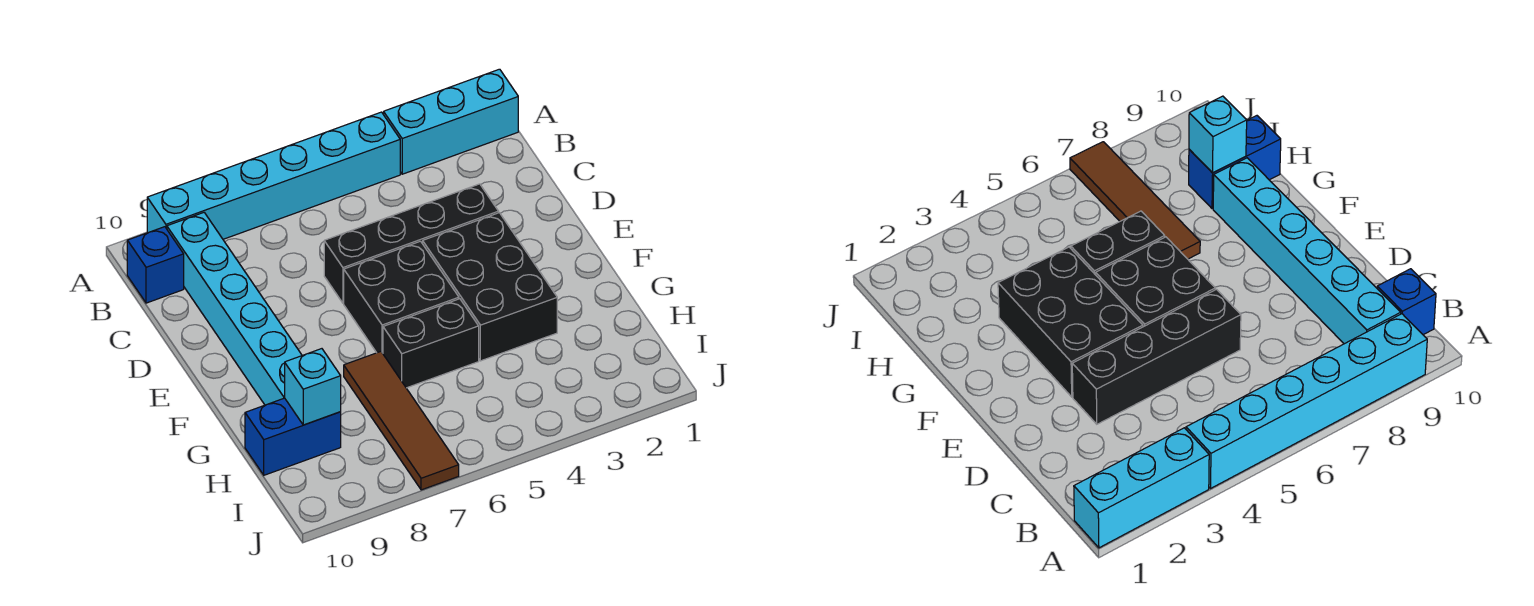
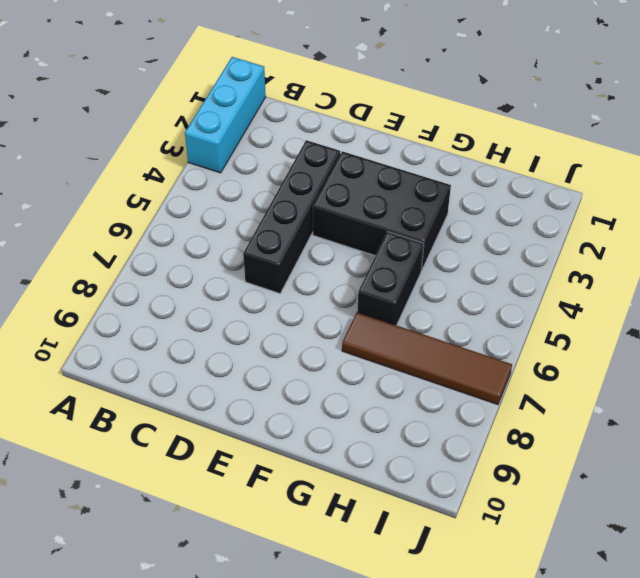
none -> cyan 1x6 brick [147,112,400,239]
none -> cyan 1x6 brick [167,213,302,405]

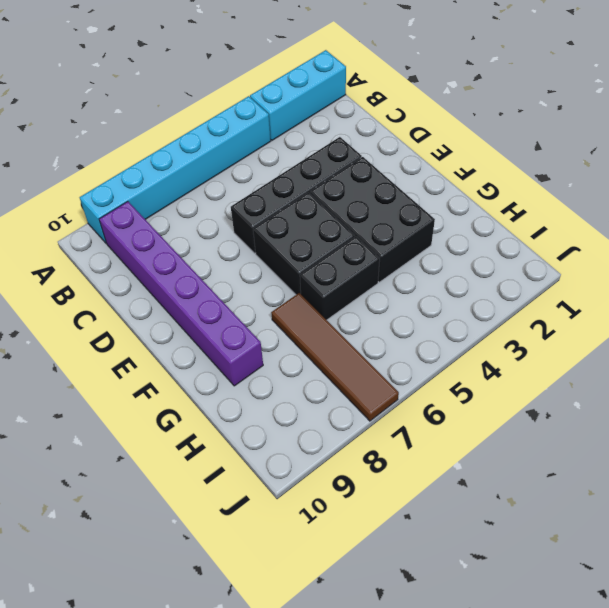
purple 1x6 brick [99,202,263,386] -> cyan 1x6 brick [167,213,302,405]
none -> blue 1x1 brick [127,227,184,303]
none -> blue 1x2 brick [245,398,341,475]

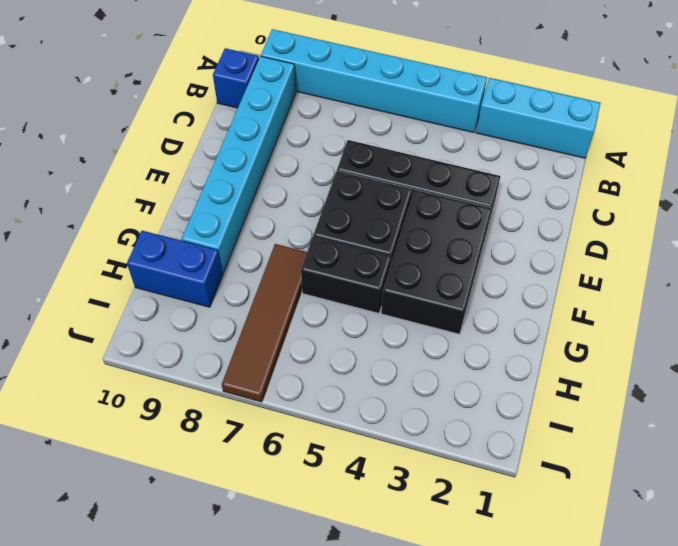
none -> cyan 1x1 brick [285,349,341,425]

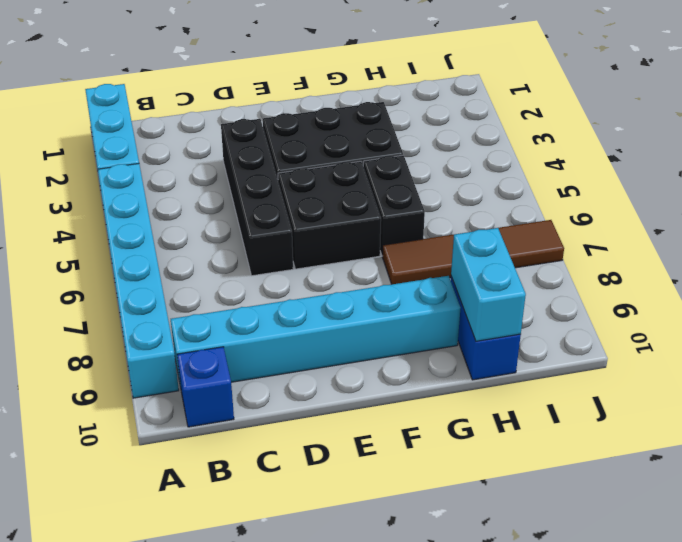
cyan 1x2 brick [451,228,526,341] -> cyan 1x1 brick [285,349,341,425]

